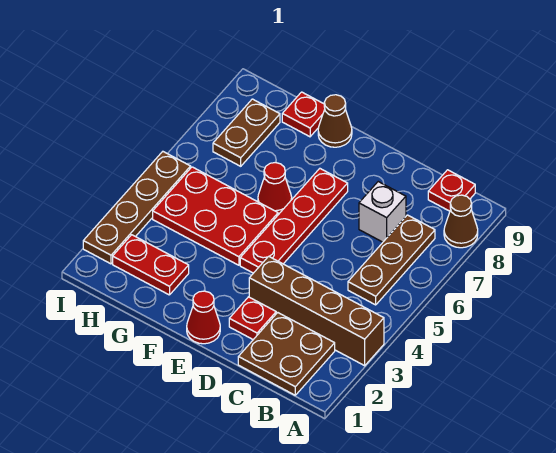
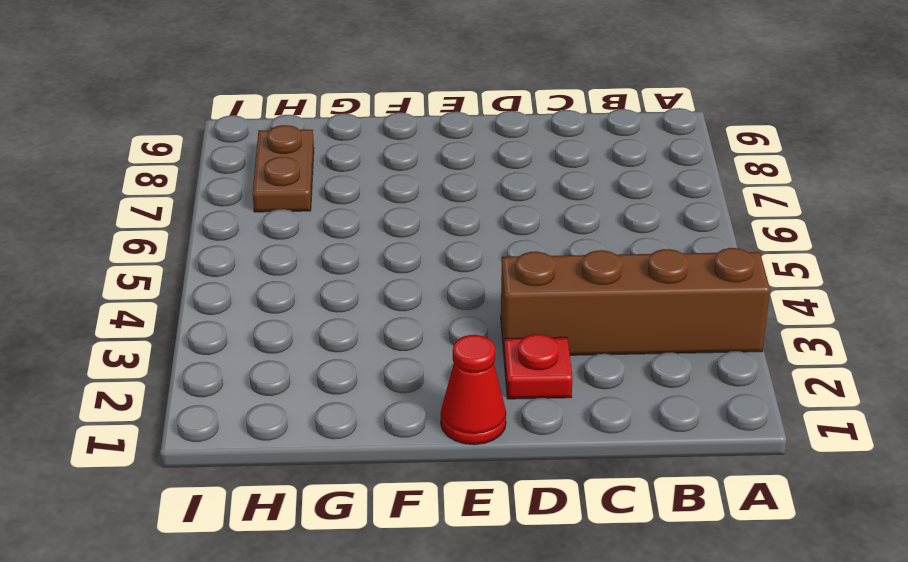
none -> brown 1x1 cone [444,195,478,248]
none -> brown 2x2 plate [238,313,335,395]
none -> brown 1x3 plate [348,215,435,305]

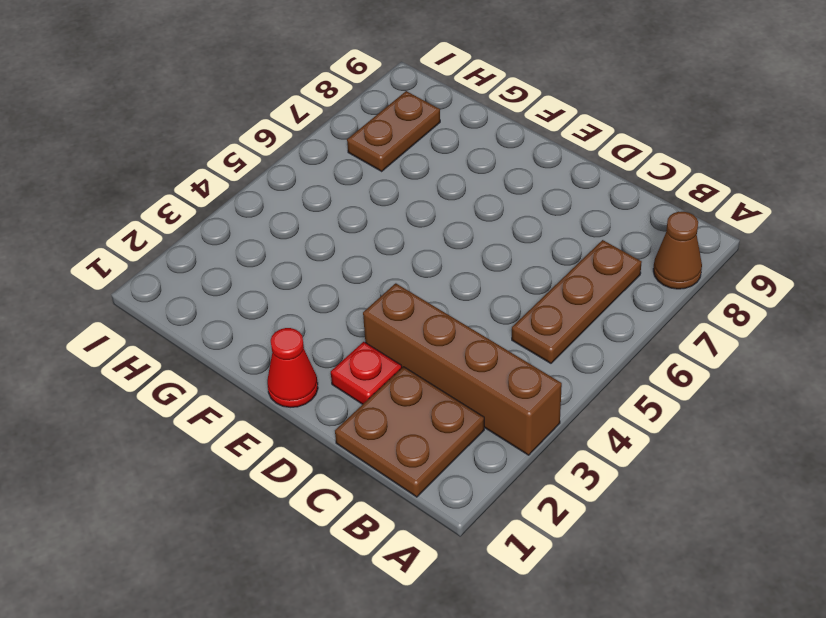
none -> red 1x1 plate [428,170,475,211]
none -> white 1x1 brick [359,182,406,242]
none -> red 1x4 plate [240,169,348,273]

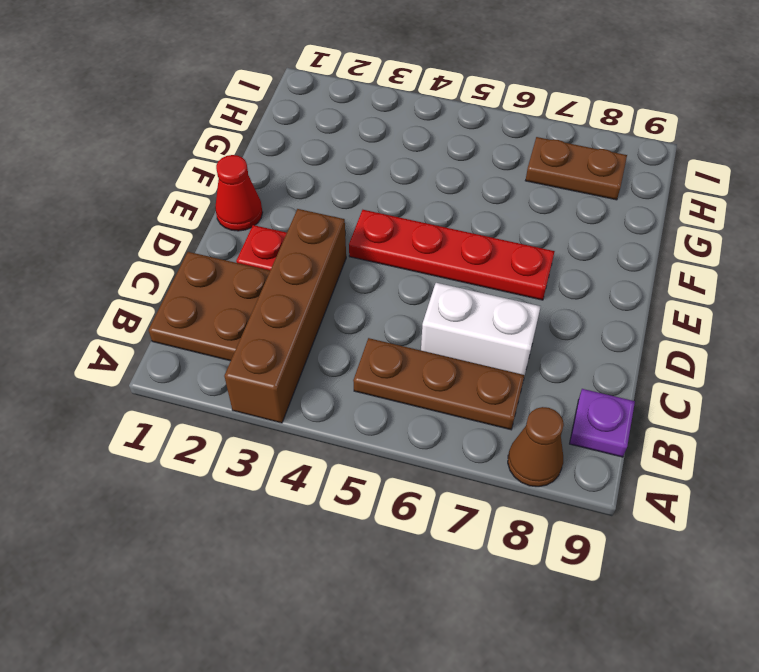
purple 1x1 plate [570,389,635,457] -> red 1x1 plate [428,170,475,211]
white 1x2 brick [421,283,541,375] -> white 1x1 brick [359,182,406,242]
none -> red 2x3 plate [153,167,278,265]
none -> red 1x1 cone [258,163,292,215]
none -> brown 1x1 cone [318,95,352,147]

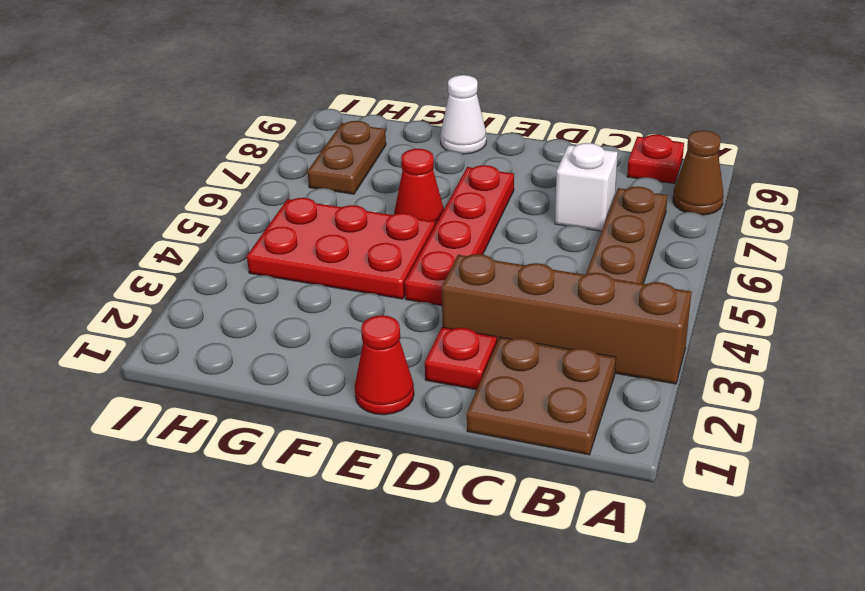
white 1x1 cone [440,75,486,154] -> brown 1x1 cone [318,95,352,147]
none -> red 1x2 plate [113,235,189,295]
none -> red 1x1 plate [282,92,325,137]
none -> brown 1x4 plate [83,152,191,264]

